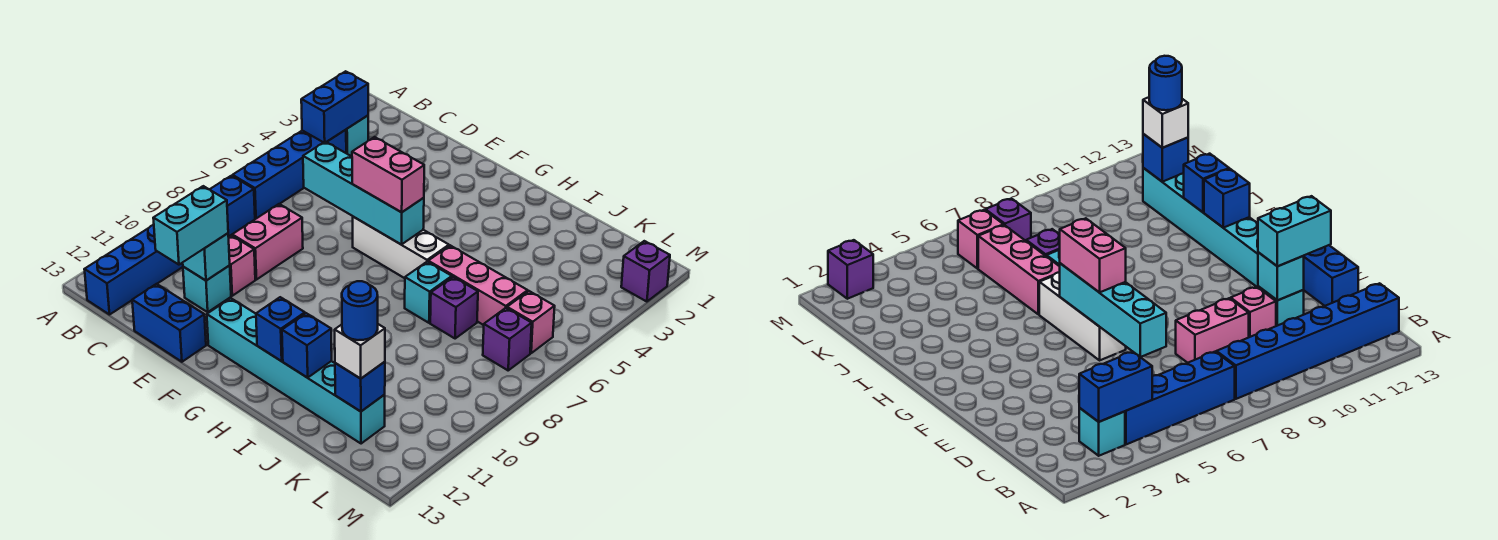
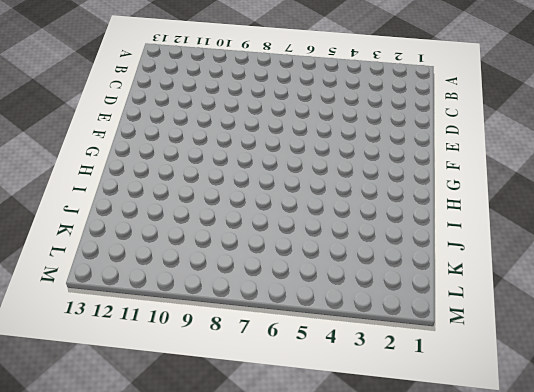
none -> cyan 1x1 brick [346,116,368,156]
none -> blue 1x4 brick [233,130,346,219]
none -> blue 1x6 brick [84,176,255,315]

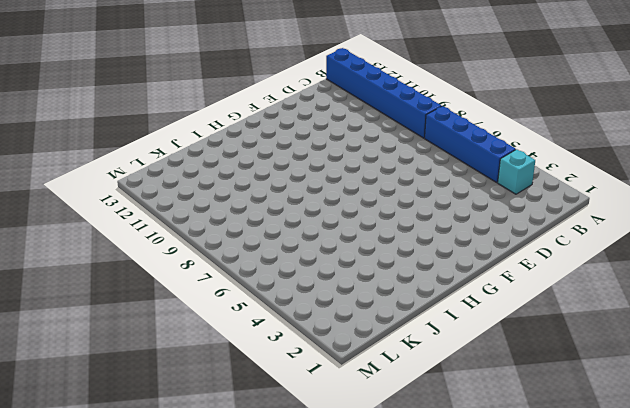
none -> pink 1x2 brick [232,204,303,280]
none -> pink 1x1 brick [229,235,255,296]
none -> cyan 1x1 brick [183,266,231,312]

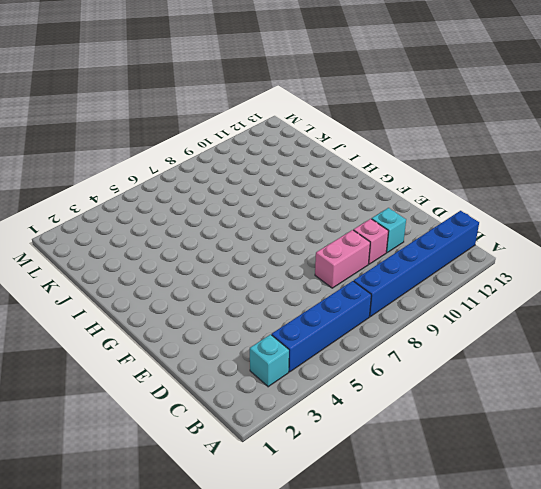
none -> blue 1x2 brick [132,284,206,362]
none -> white 1x3 brick [353,217,449,278]
none -> cyan 1x6 brick [207,298,385,444]

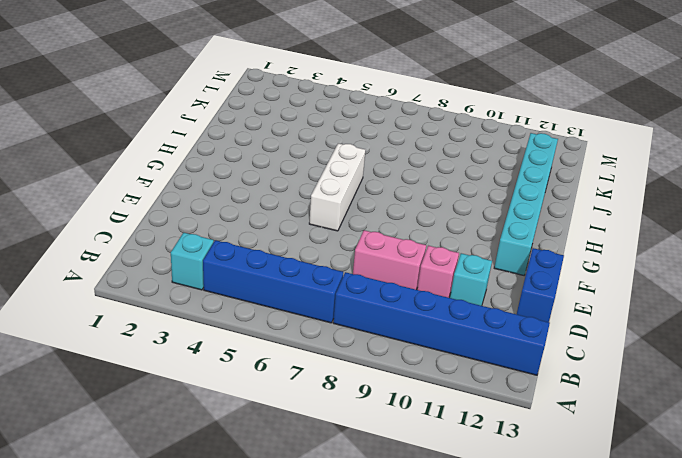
none -> pink 1x3 brick [428,245,528,325]
none -> cyan 1x1 brick [405,262,452,323]
none -> purple 1x1 brick [430,277,478,339]

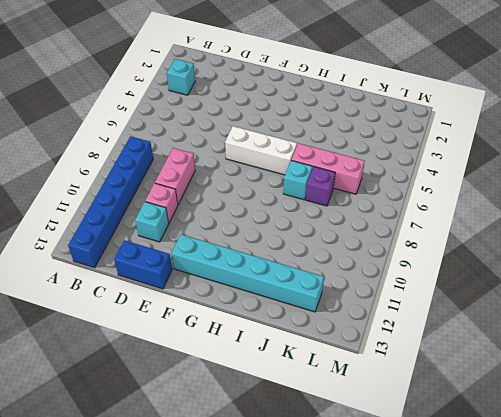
none -> blue 1x4 brick [233,130,346,219]
none -> pink 1x1 brick [507,291,555,353]
none -> purple 1x1 brick [483,308,532,370]

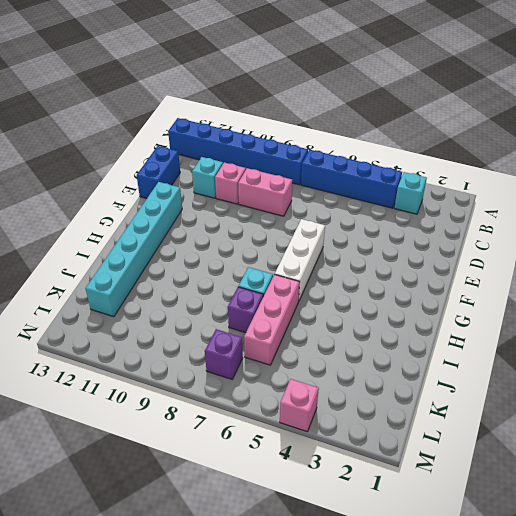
pink 1x1 brick [280,379,319,432] -> pink 1x1 brick moved to [507,291,555,353]
none -> purple 1x1 brick [621,241,670,302]
none -> blue 1x2 brick [301,71,368,142]
none -> cyan 1x4 brick [303,142,424,244]

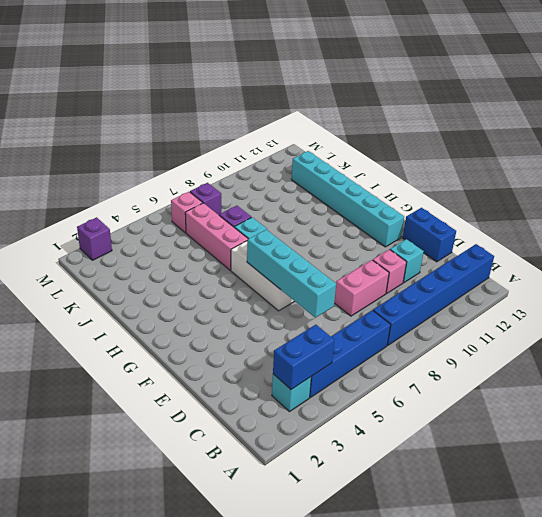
none -> cyan 1x1 brick [183,233,230,281]
none -> blue 1x1 brick [256,297,305,361]
none -> blue 1x1 brick [282,313,332,378]

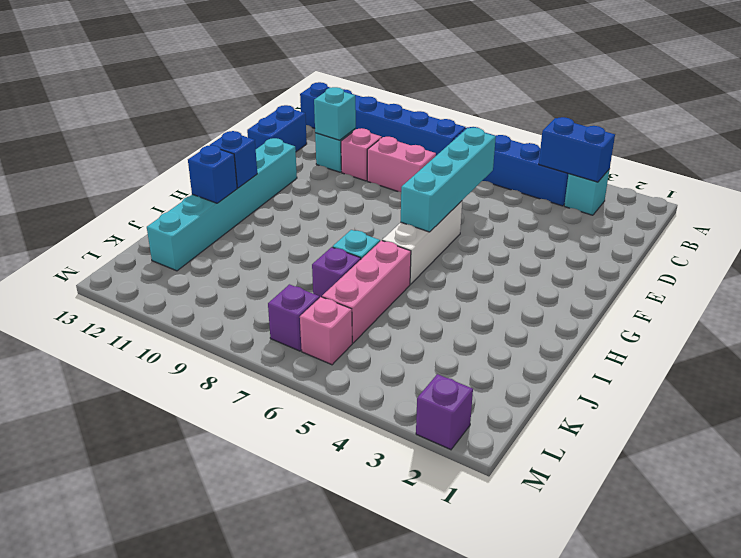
none -> blue 1x1 brick [335,362,385,411]
none -> cyan 1x2 brick [153,186,228,265]
none -> pink 1x2 brick [352,137,424,212]

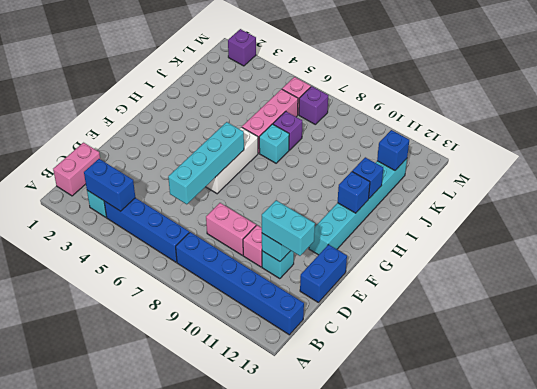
pink 1x2 brick [53,143,100,196] -> pink 1x2 brick moved to [352,137,424,212]
none -> white 1x1 brick [335,324,385,379]
none -> blue 1x1 round brick [342,281,378,340]

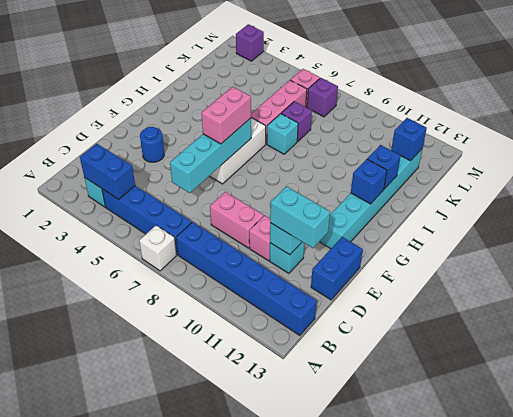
white 1x1 brick [139,225,177,271] -> white 1x1 brick moved to [335,324,385,379]
blue 1x1 round brick [140,127,164,162] -> blue 1x1 round brick moved to [342,281,378,340]

